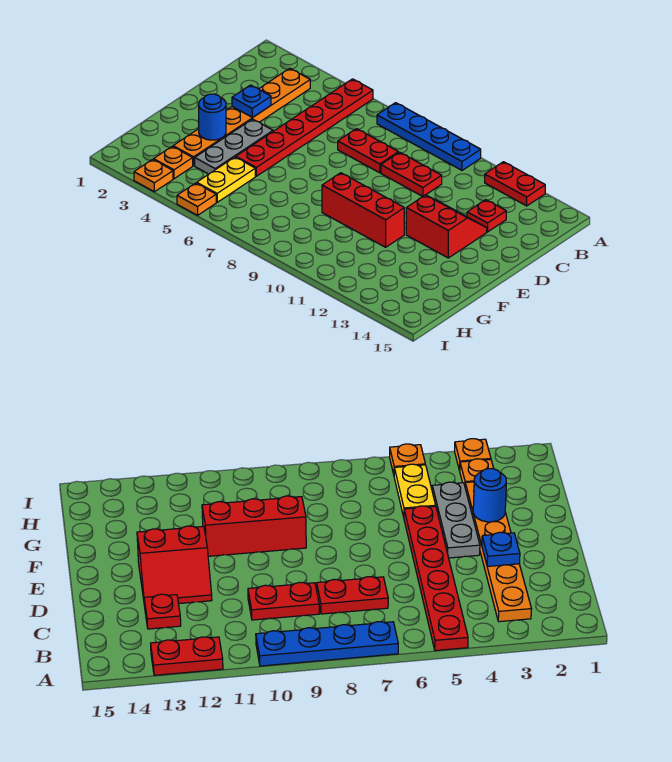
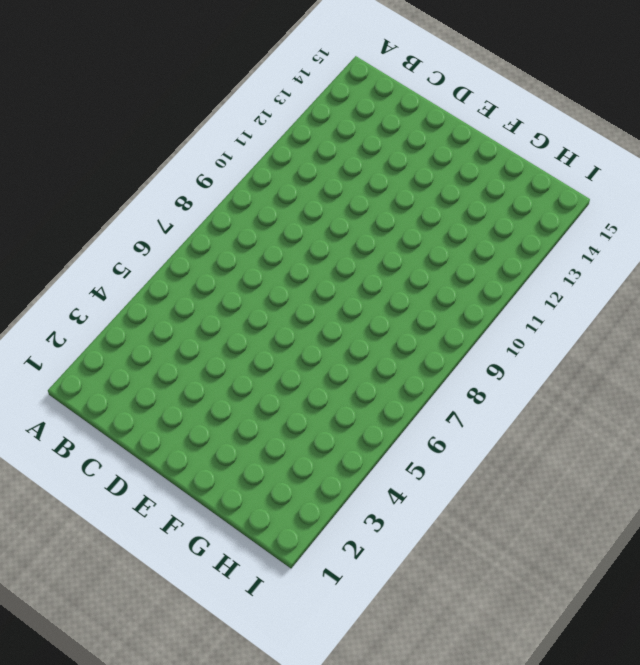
none -> red 1x6 plate [236,79,373,176]
none -> blue 1x4 plate [377,103,481,170]
none -> red 1x2 plate [485,162,545,206]

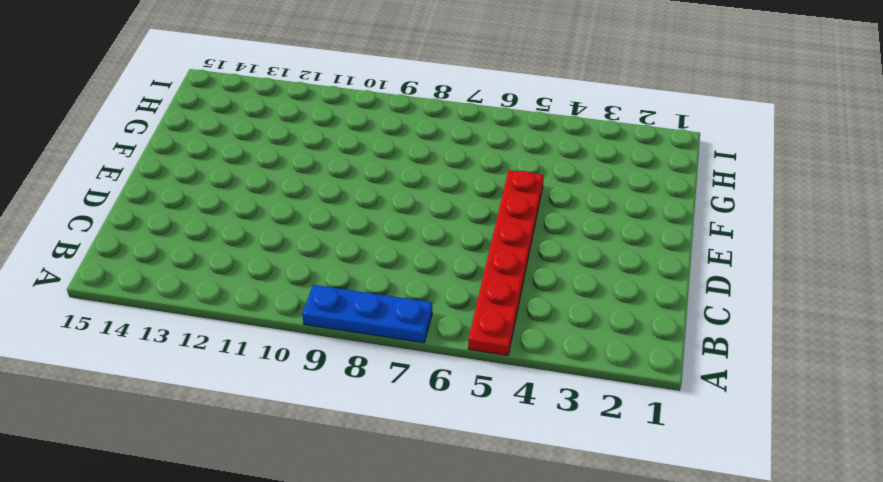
blue 1x3 plate [302,285,432,343] -> blue 1x4 plate [377,103,481,170]
none -> red 1x2 plate [485,162,545,206]
none -> orange 1x6 plate [173,68,310,166]
none -> red 1x2 plate [338,129,398,173]

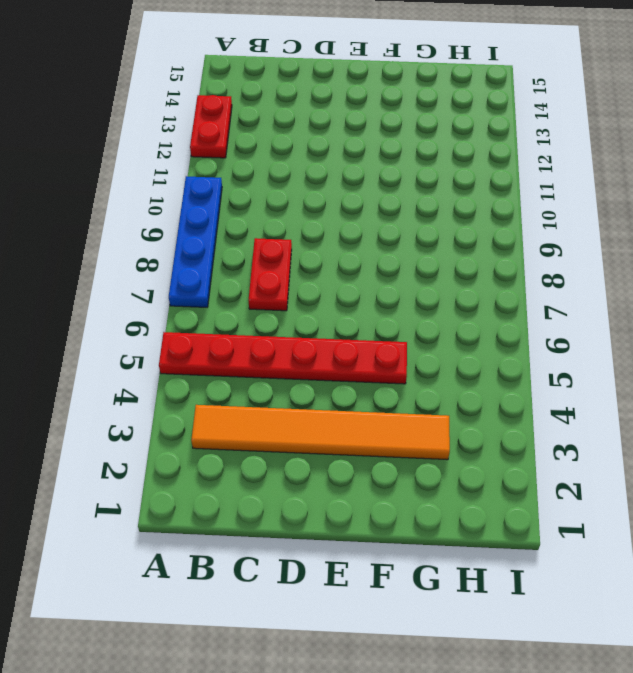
orange 1x6 tile [191,405,450,460] -> orange 1x6 plate [173,68,310,166]
none -> red 1x2 plate [381,152,442,197]
none -> red 1x1 plate [467,200,506,232]
none -> red 2x2 slope [406,195,487,258]

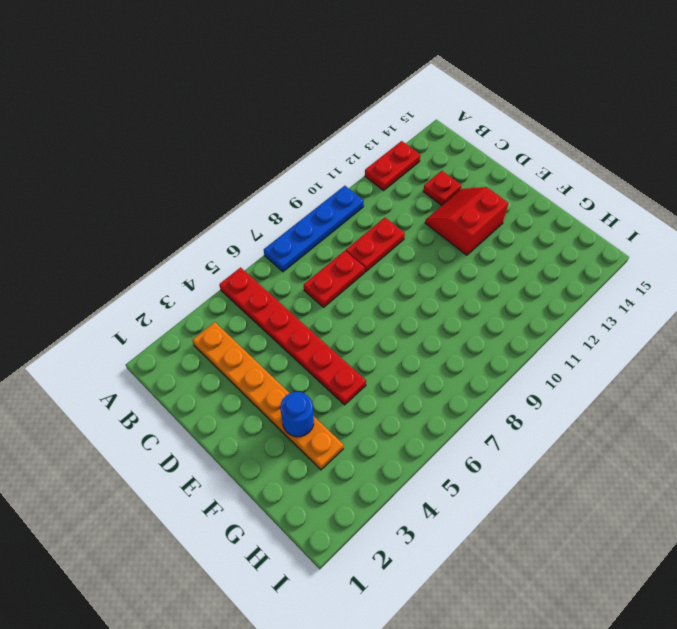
none -> grey 1x3 plate [195,119,273,174]
none -> red 1x3 brick [322,173,404,247]
none -> yellow 1x2 plate [197,157,255,202]

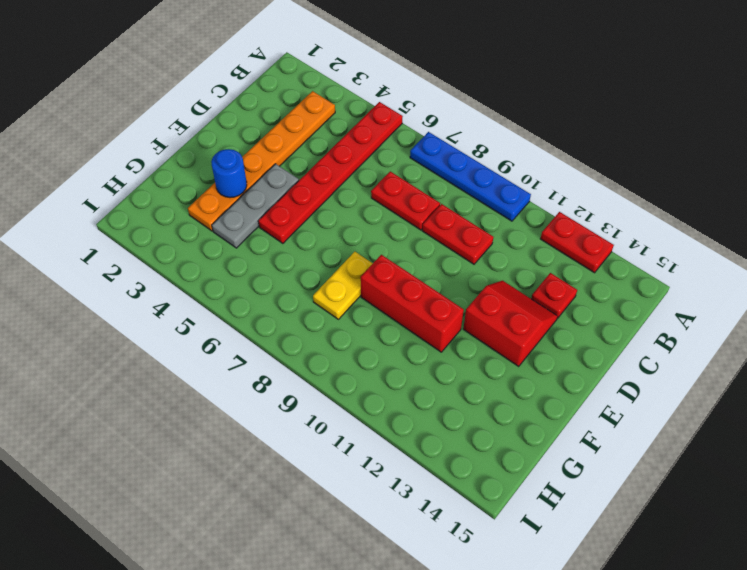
yellow 1x2 plate [313,252,373,319] -> yellow 1x2 plate moved to [197,157,255,202]
none -> orange 1x1 plate [154,146,193,179]
none -> orange 1x1 plate [134,159,173,192]
none -> orange 1x1 plate [177,183,216,215]

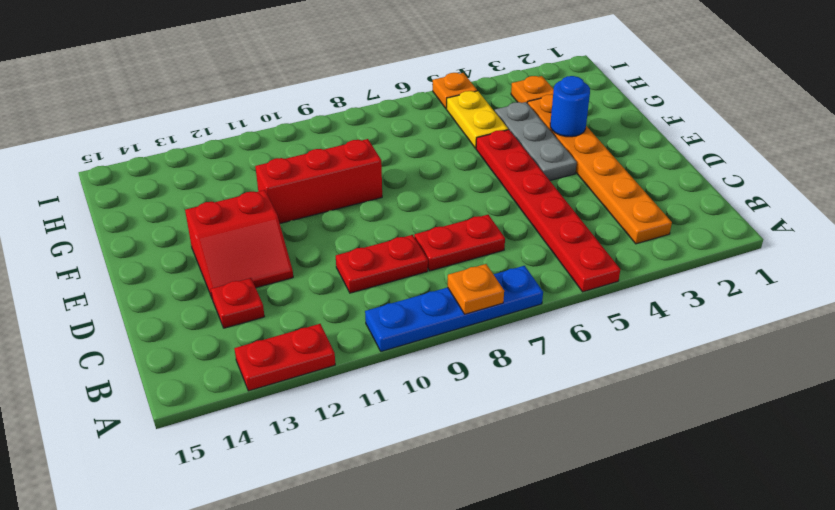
orange 1x1 plate [448,264,504,314] -> orange 1x1 plate moved to [134,159,173,192]
none -> blue 1x1 plate [232,85,271,117]

